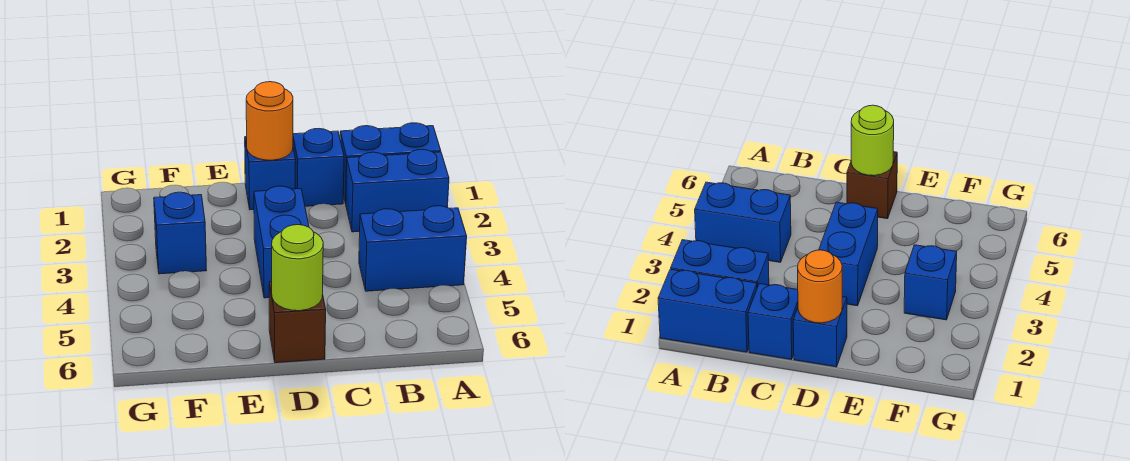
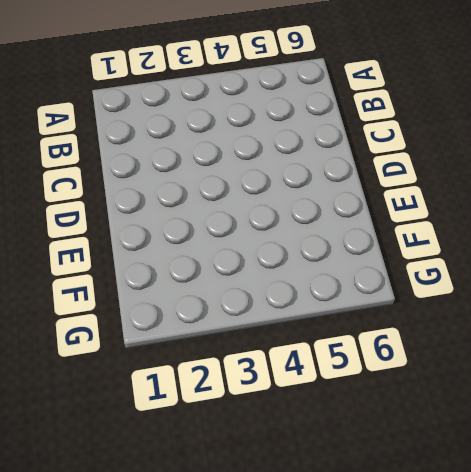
none -> blue 1x2 brick [340,123,441,204]
none -> blue 1x2 brick [346,149,449,232]

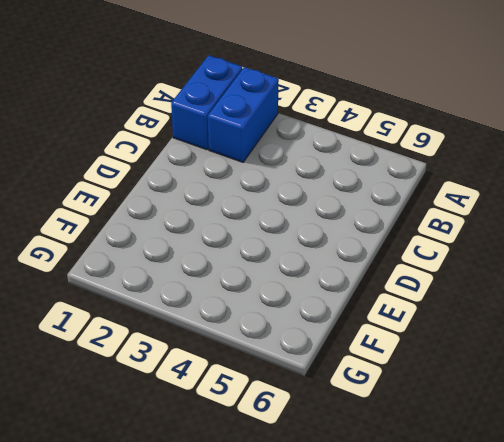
none -> blue 1x2 brick [359,206,467,291]
none -> blue 1x1 brick [293,129,344,206]

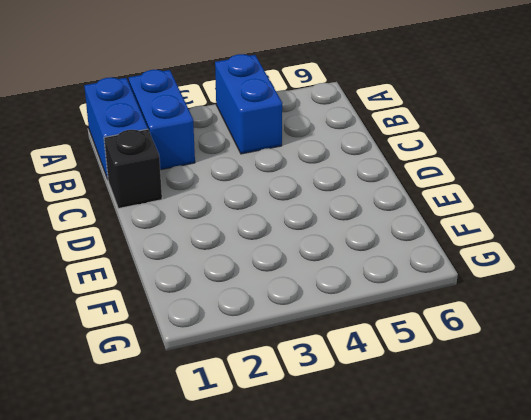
black 1x1 brick [104,129,162,208] -> blue 1x1 brick [293,129,344,206]
none -> blue 1x1 brick [245,137,296,210]
none -> blue 1x2 brick [254,186,309,298]

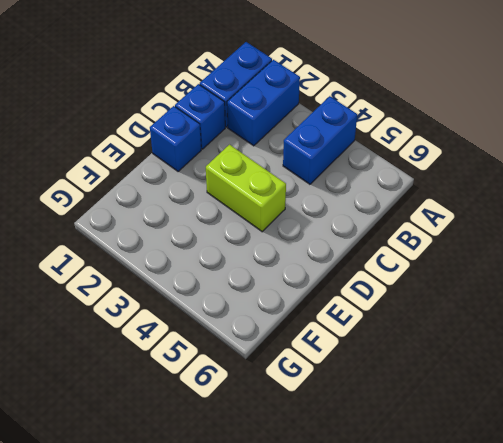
lime 1x2 brick [206,145,286,232] -> blue 1x2 brick [254,186,309,298]
none -> brown 1x1 brick [269,282,326,363]
none -> blue 1x1 brick [154,192,207,274]

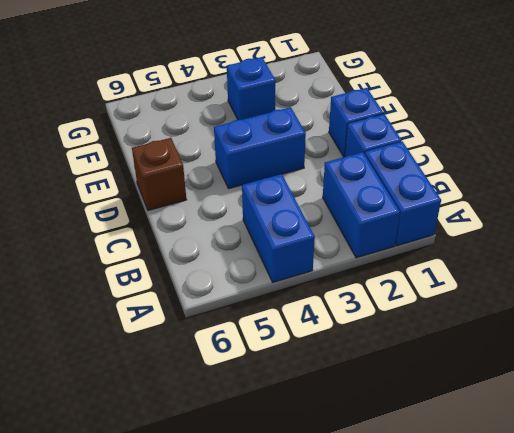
none -> orange 1x1 round brick [246,82,293,160]
none -> lime 1x1 round brick [272,225,323,311]

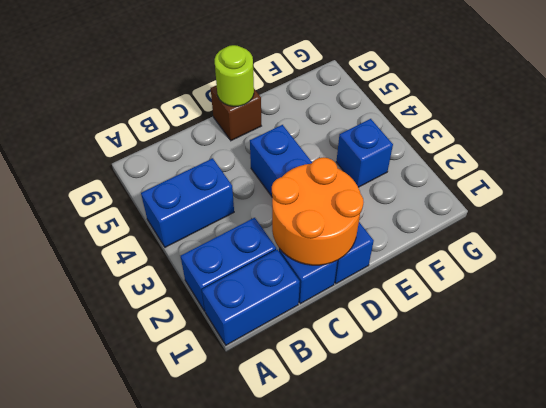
orange 2x2 round brick [272,157,364,265] -> orange 1x1 round brick [246,82,293,160]

